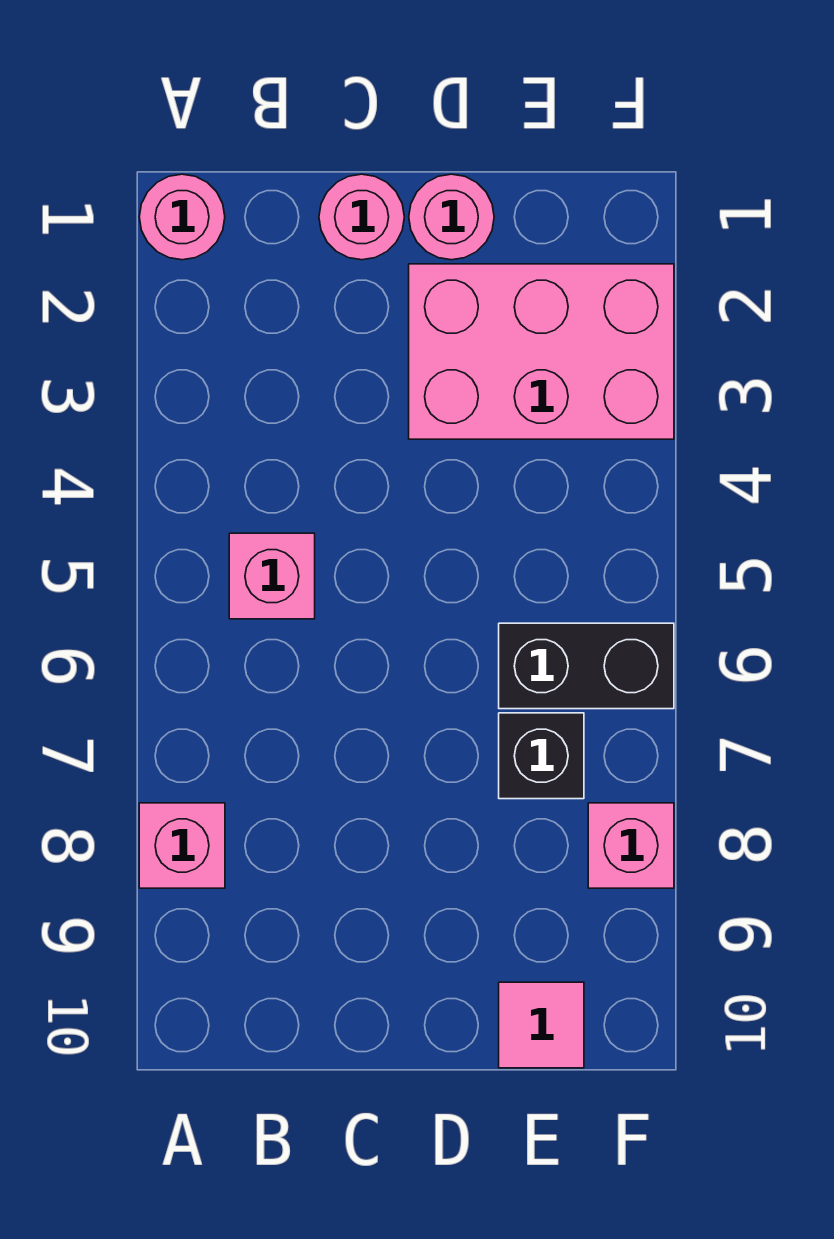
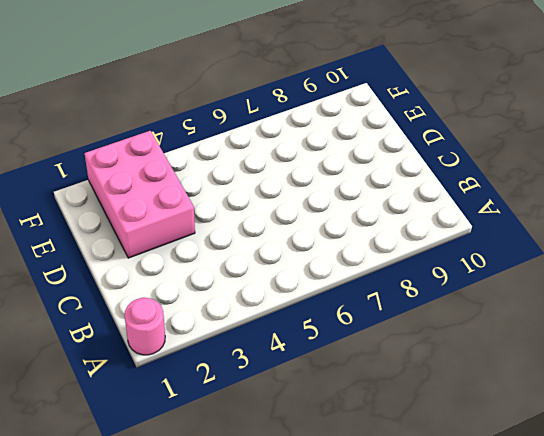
none -> pink 1x1 brick [139,803,225,888]
none -> pink 1x1 brick [229,533,315,619]

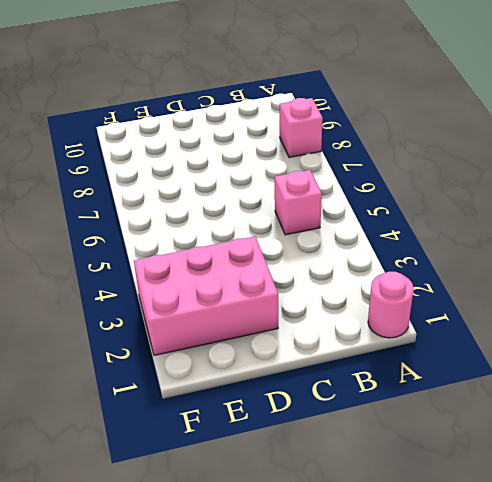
none -> pink 1x1 round brick [319,174,404,260]
none -> pink 1x1 round brick [409,174,494,260]

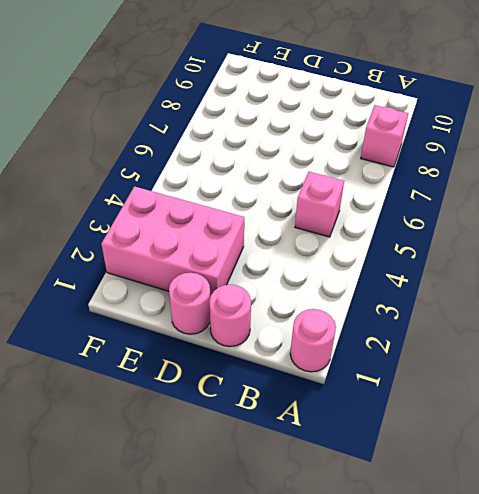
none -> black 1x2 brick [499,623,674,709]
none -> black 1x1 brick [499,713,584,799]

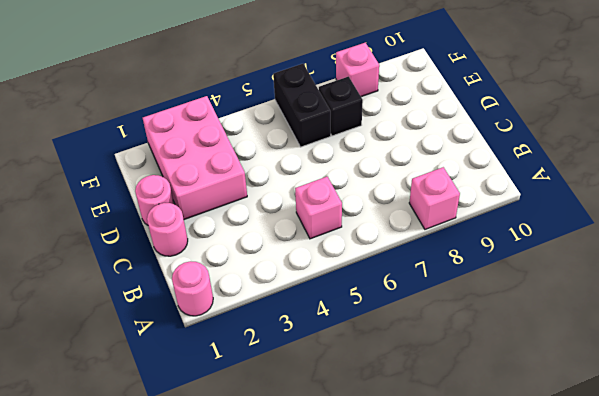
none -> pink 1x1 tile [499,982,584,1068]

